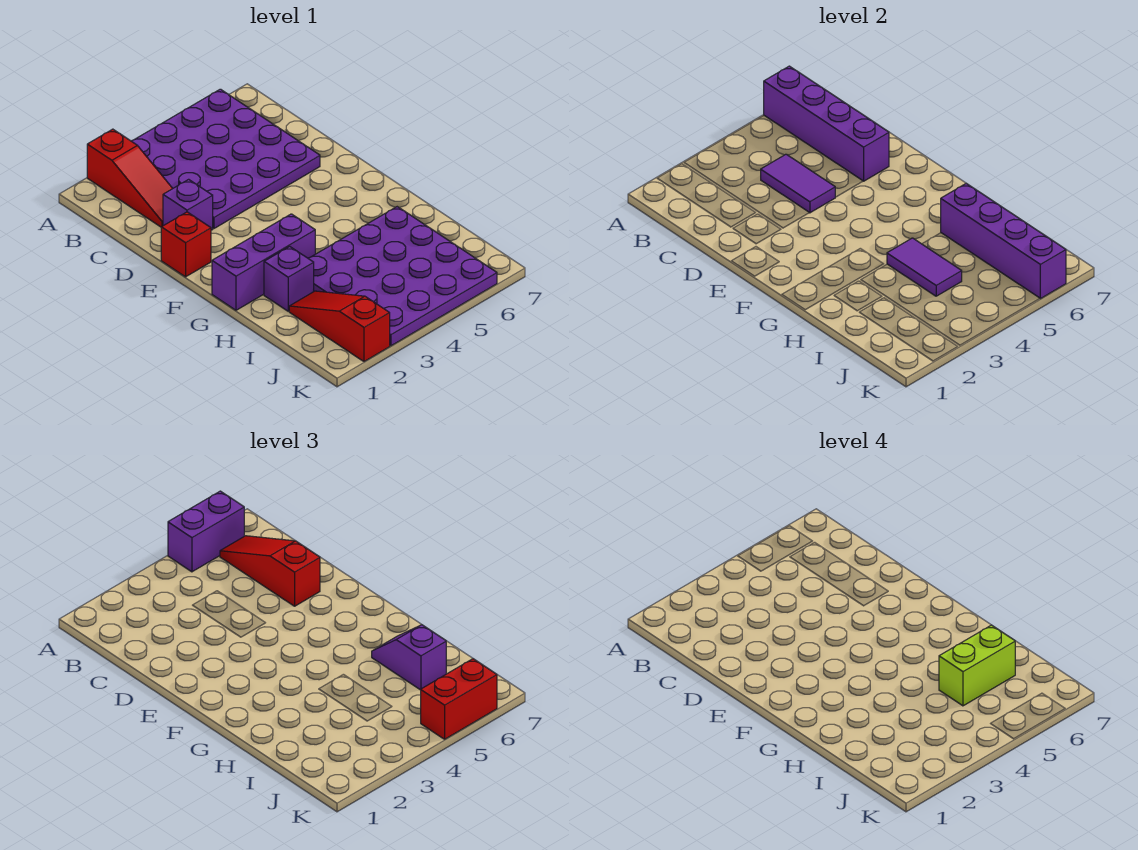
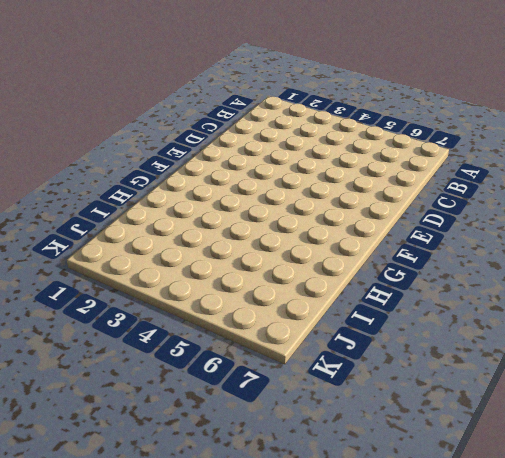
none -> red 1x3 slope [87,129,173,227]
none -> purple 4x4 plate [132,89,320,228]
none -> purple 1x1 brick [163,179,213,230]

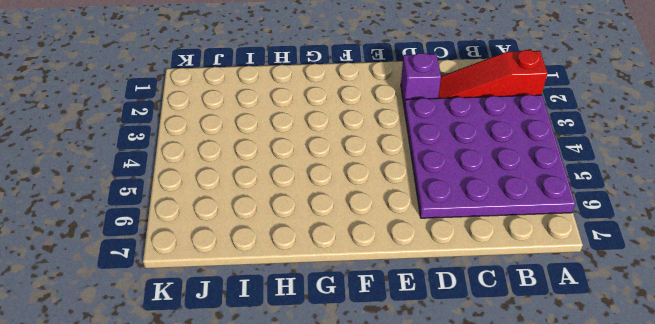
none -> red 1x1 brick [161,212,211,277]
none -> purple 1x3 brick [212,214,315,310]
none -> purple 1x1 brick [264,246,314,311]

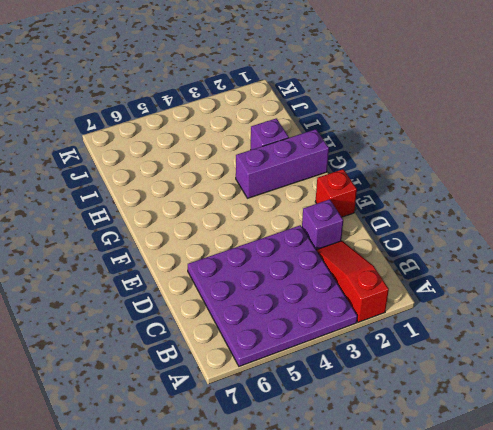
none -> purple 4x4 plate [308,207,497,346]
none -> red 1x3 slope [289,291,390,362]
none -> purple 1x4 brick [764,66,889,181]

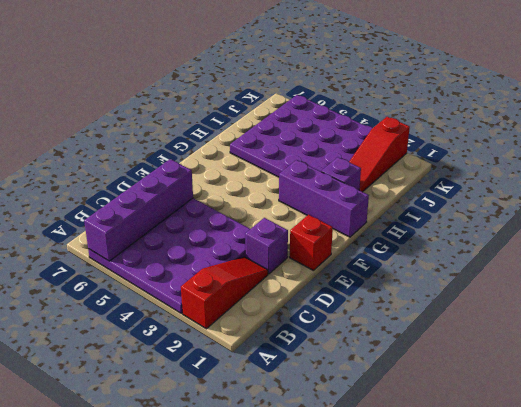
none -> purple 1x2 tile [761,154,835,213]
none -> purple 1x2 tile [887,238,962,296]
none -> purple 1x4 brick [941,184,1066,299]

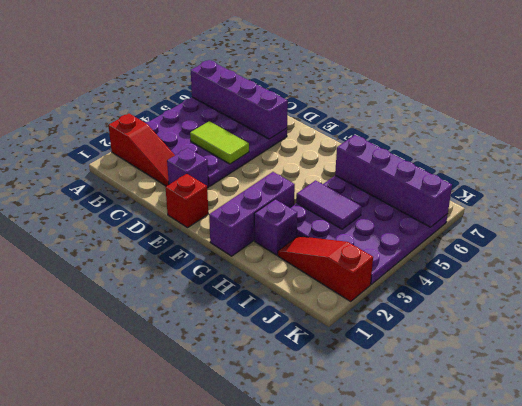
lime 1x2 tile [190,121,249,164] -> purple 1x2 tile [761,154,835,213]
none -> purple 1x2 brick [168,491,244,572]
none -> red 1x3 slope [220,536,320,606]
none -> purple 1x2 slope [372,625,446,690]

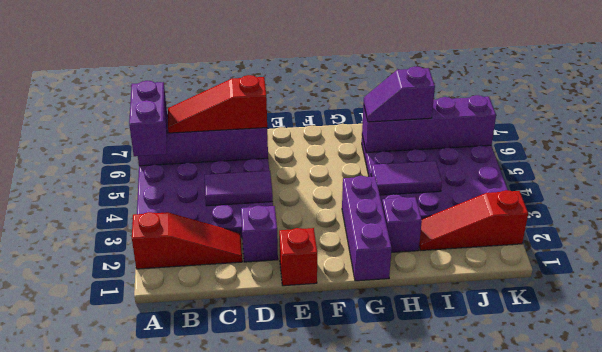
none -> red 1x2 brick [421,659,497,739]
none -> lime 1x2 brick [939,625,1015,706]

